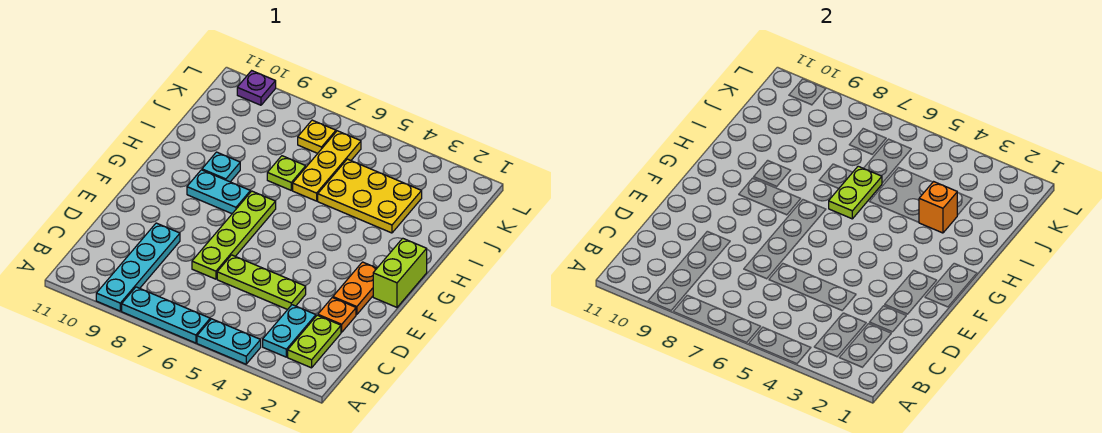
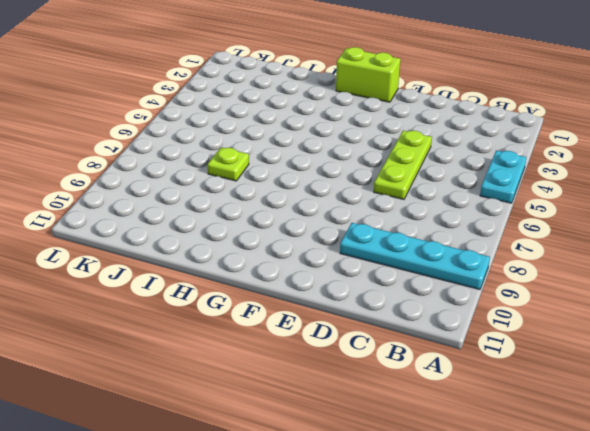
none -> cyan 1x3 plate [122,287,210,343]
none -> lime 1x2 plate [288,315,341,368]
none -> cyan 1x2 plate [263,305,316,357]

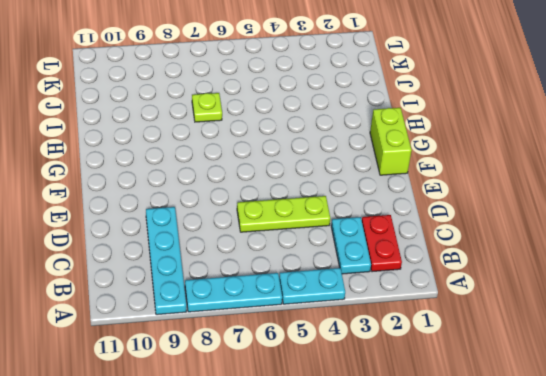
red 1x2 plate [362,215,402,272] -> lime 1x2 plate [288,315,341,368]
none -> orange 1x1 plate [318,298,356,332]
none -> lime 1x4 plate [192,191,276,279]
none -> orange 1x2 plate [333,262,377,315]

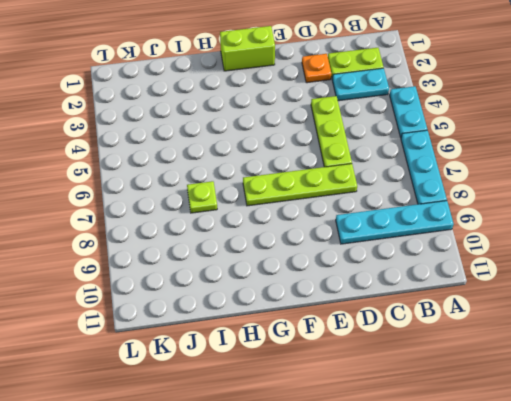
none -> orange 1x2 plate [333,262,377,315]
none -> cyan 1x2 plate [187,170,250,214]
none -> cyan 1x1 plate [202,152,240,182]

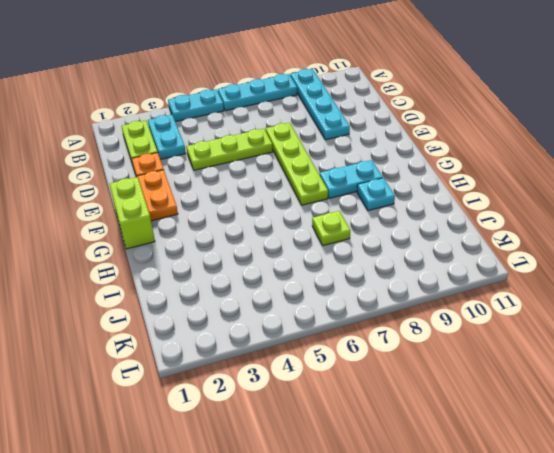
none -> yellow 2x3 plate [318,159,422,233]
none -> yellow 1x3 plate [293,131,361,201]
none -> yellow 1x1 plate [298,120,336,153]

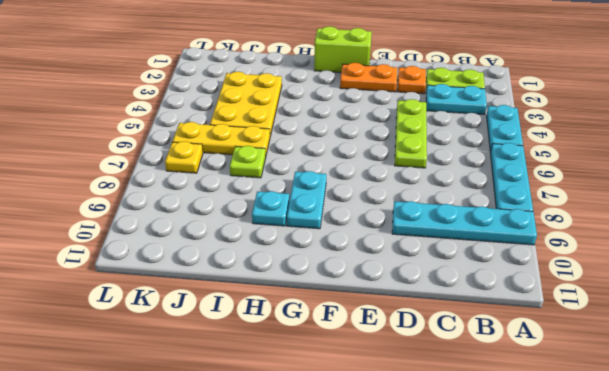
none -> lime 1x4 plate [192,191,276,279]
none -> purple 1x1 plate [237,71,276,105]
none -> lime 1x2 plate [829,166,882,219]

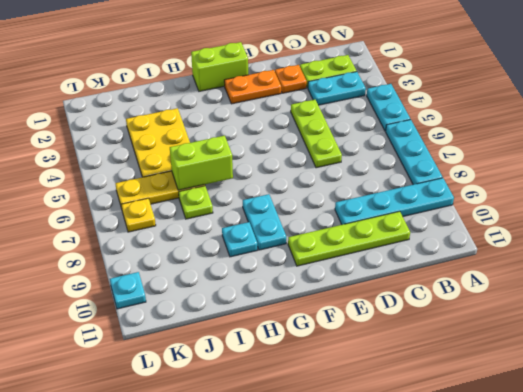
lime 1x4 plate [288,211,410,266] -> lime 1x4 plate moved to [192,191,276,279]
lime 1x2 brick [170,136,233,190] -> lime 1x2 plate [829,166,882,219]
cyan 1x1 plate [110,272,146,309] -> purple 1x1 plate [237,71,276,105]
none -> orange 1x1 brick [919,182,957,233]

